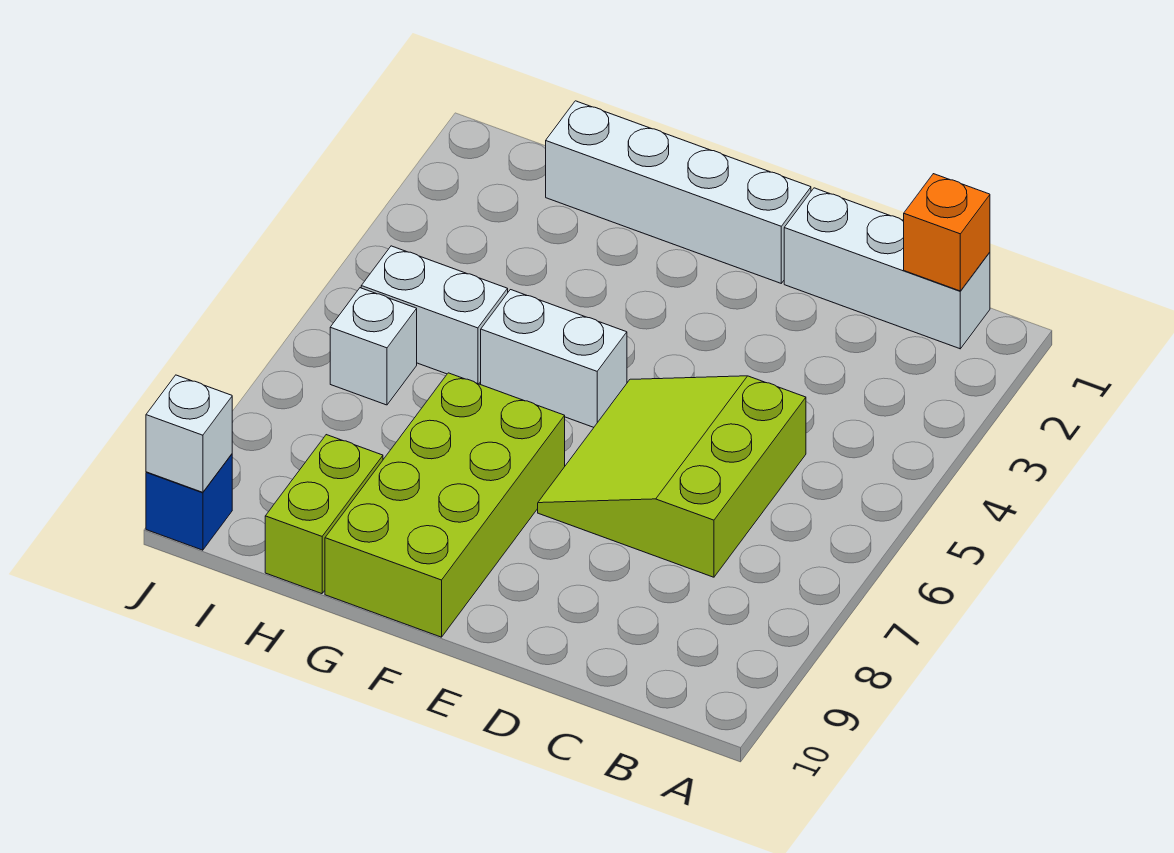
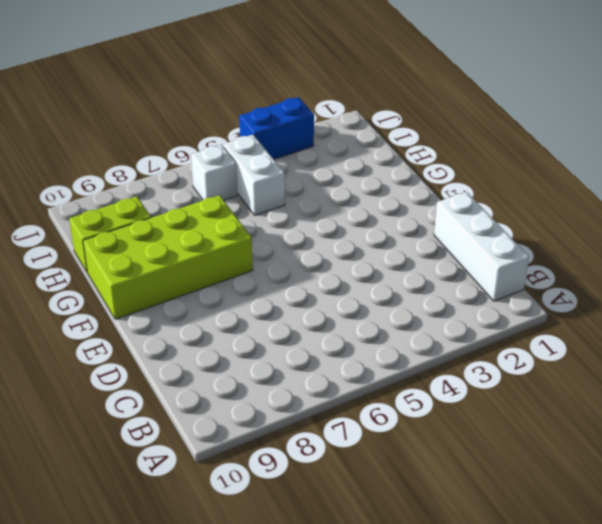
blue 1x2 brick [239,97,314,159] -> none
none -> lime 3x3 slope [538,376,806,577]
none -> white 1x4 brick [546,101,811,283]

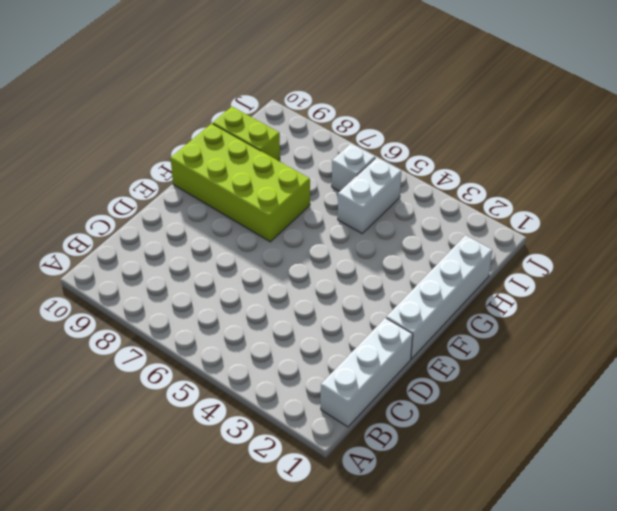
none -> lime 3x3 slope [538,376,806,577]
none -> white 1x2 brick [481,290,627,427]

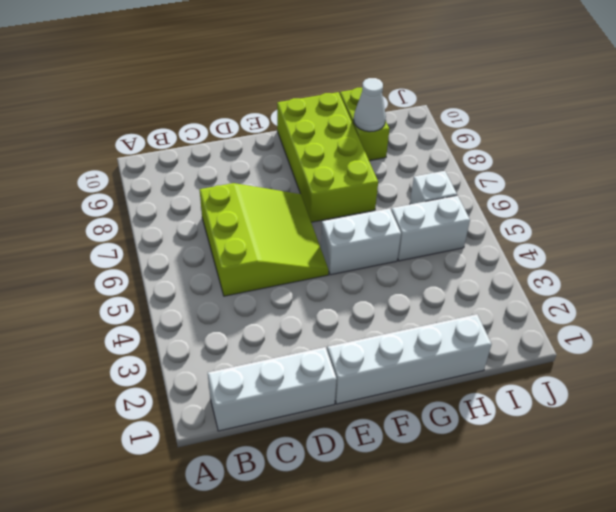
white 1x1 cone [354,78,386,132] -> none
none -> blue 1x1 brick [146,454,232,550]
none -> orange 1x1 brick [904,174,990,291]

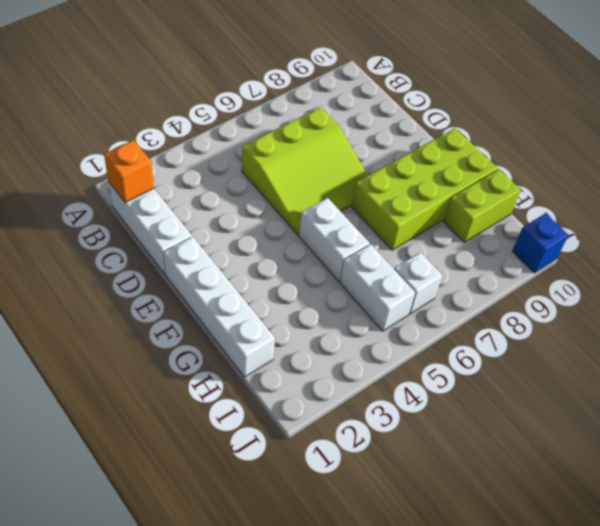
none -> white 1x1 brick [146,375,232,492]

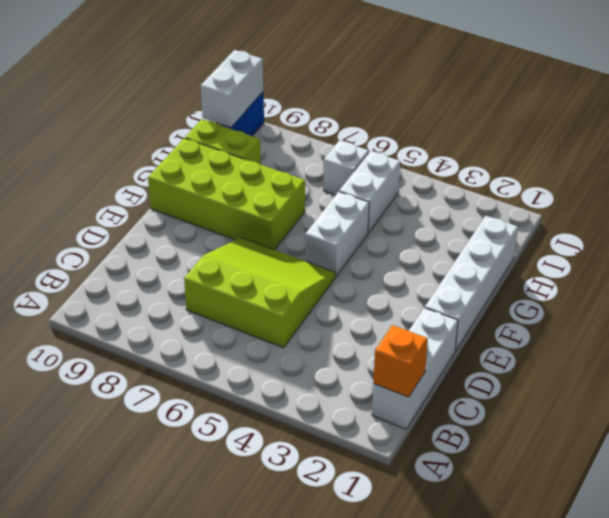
white 1x2 brick [201,50,263,127] -> white 1x1 brick [146,375,232,492]

